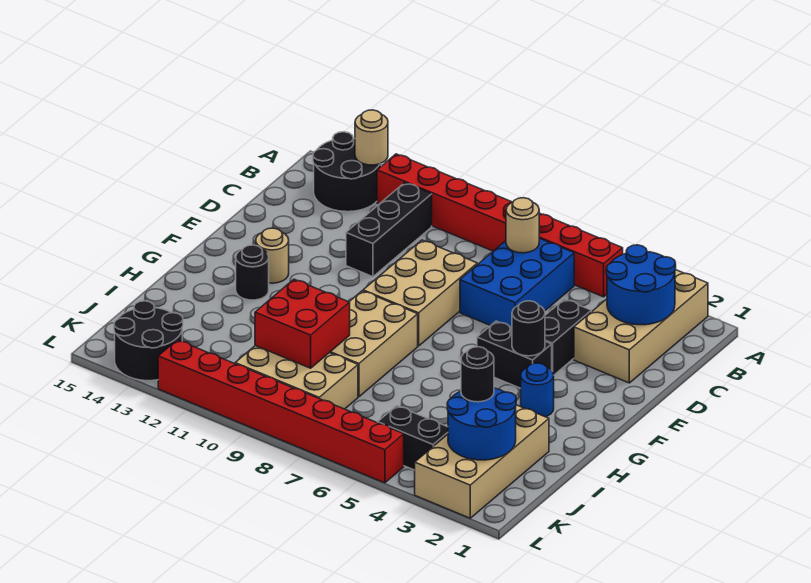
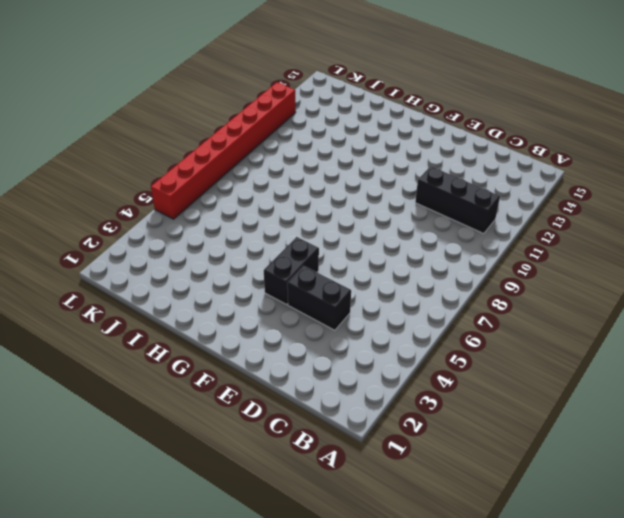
none -> tan 2x4 brick [574,270,708,383]
none -> red 1x8 brick [377,154,623,297]
none -> black 2x2 round brick [313,132,381,212]

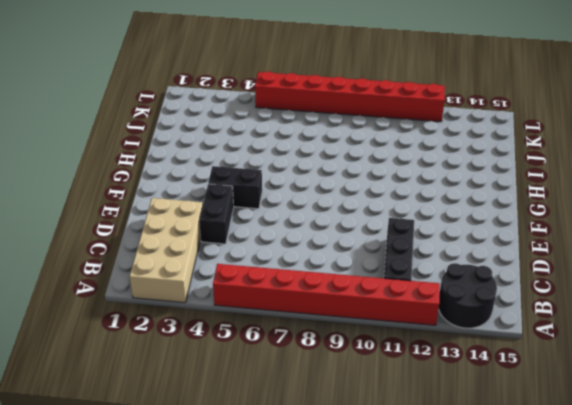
none -> blue 2x3 brick [460,238,574,327]
none -> tan 2x3 brick [363,240,477,346]
none -> tan 1x1 round brick [256,228,289,283]

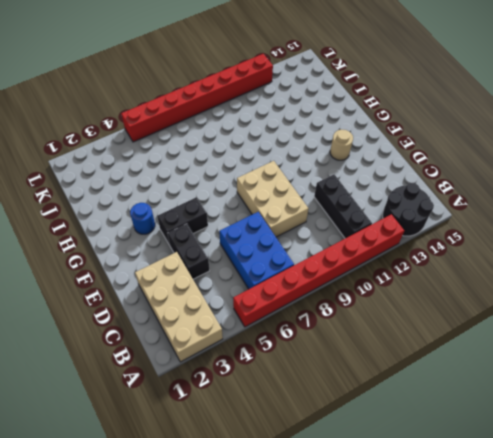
none -> tan 2x3 brick [329,291,418,397]
none -> black 1x1 round brick [236,245,269,300]
none -> tan 2x4 brick [415,405,549,518]

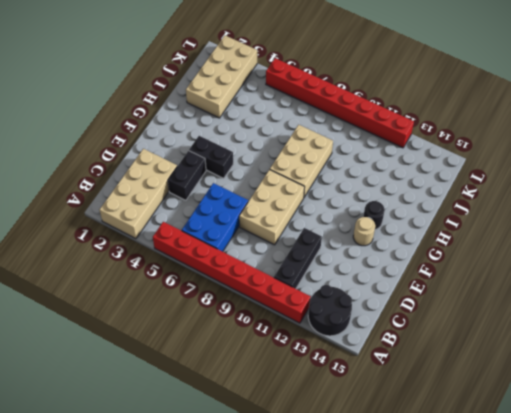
none -> blue 1x1 round brick [521,363,554,417]
none -> tan 2x3 brick [235,346,358,409]
none -> black 1x2 brick [378,406,448,470]

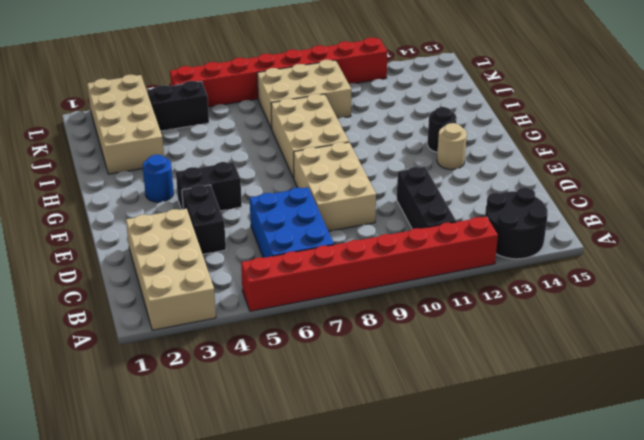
none -> black 2x2 round brick [114,301,183,381]
none -> tan 1x1 round brick [355,110,388,165]
none -> blue 2x2 round brick [606,245,676,325]

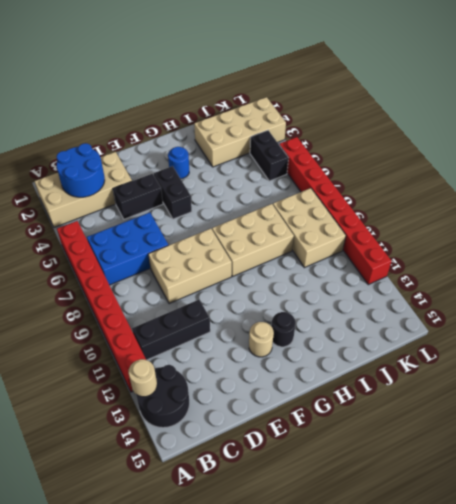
none -> black 2x2 round brick [114,301,183,381]
none -> tan 1x1 round brick [506,198,539,253]
none -> black 1x1 round brick [512,301,545,356]

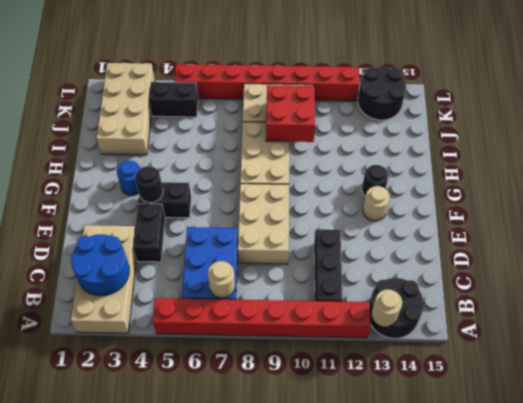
none -> blue 2x2 round brick [447,388,516,460]
none -> black 1x1 round brick [461,347,494,402]

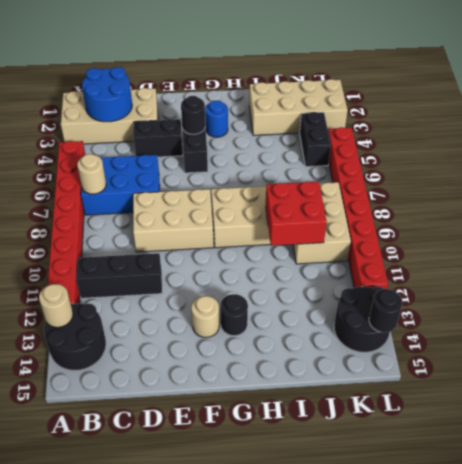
black 1x1 round brick [369,289,402,333] -> black 1x1 round brick moved to [461,347,494,402]
none -> blue 2x2 round brick [447,388,516,460]

